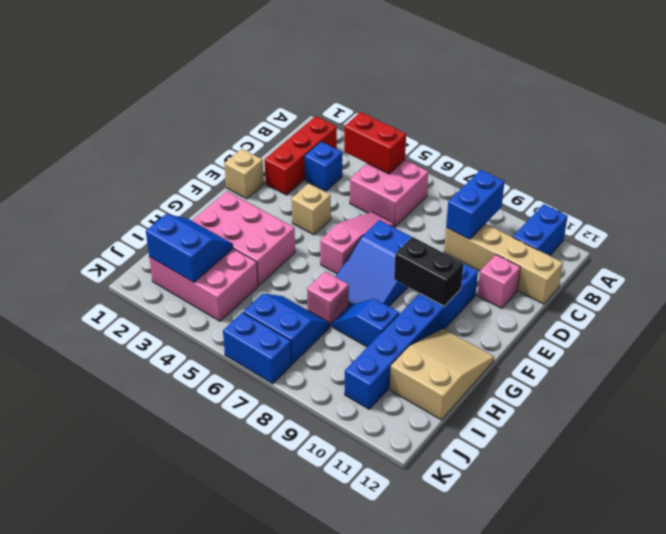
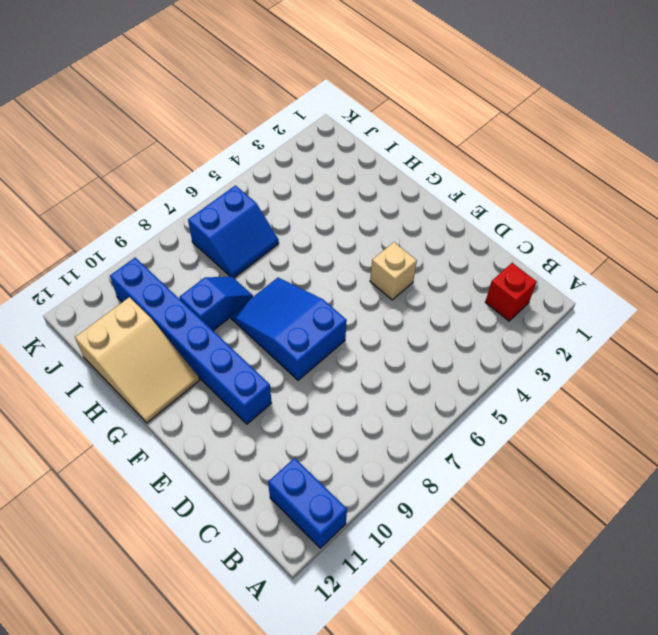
red 1x1 brick [485,263,537,321] -> red 1x3 brick [265,116,337,195]
none -> pink 2x2 brick [350,160,428,227]
none -> blue 1x1 brick [304,142,342,191]
none -> tan 1x4 brick [444,224,563,304]

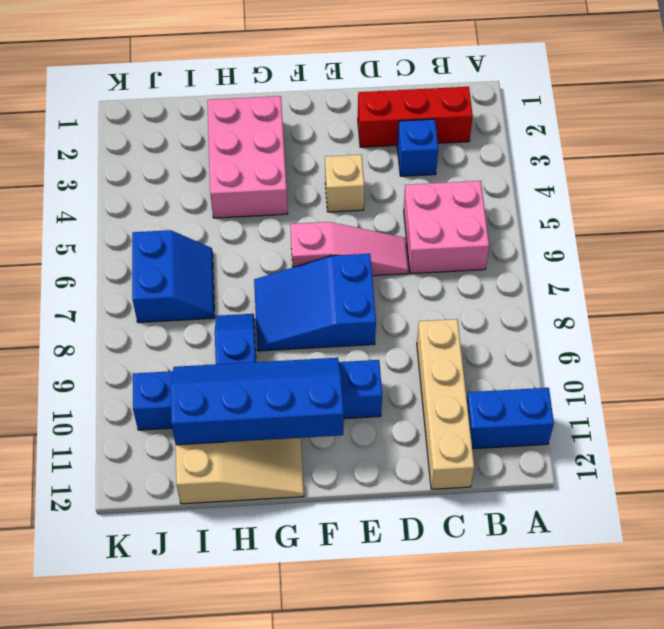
blue 2x4 slope [171,358,344,445] -> black 1x2 brick [394,237,463,306]
none -> pink 1x1 brick [477,255,521,309]
none -> tan 1x1 brick [224,149,264,199]
none -> pink 1x1 brick [307,272,349,326]

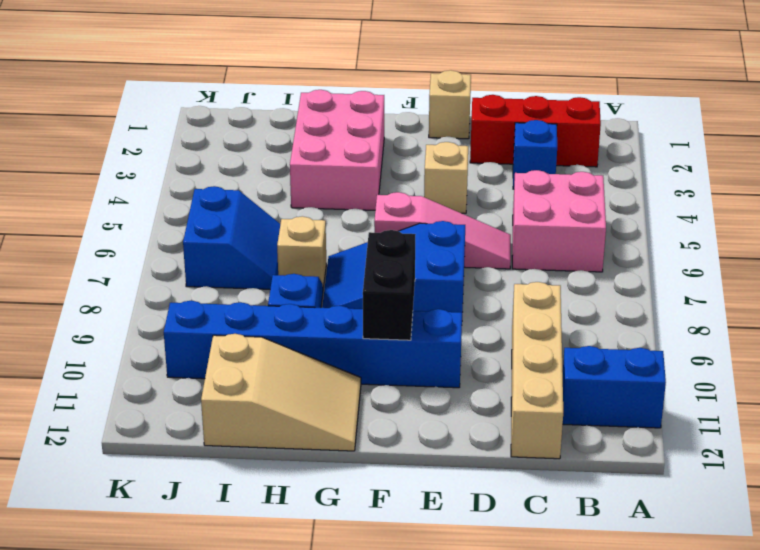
tan 1x1 brick [277,216,326,288] -> pink 1x1 brick [307,272,349,326]
none -> pink 1x1 brick [477,255,521,309]
none -> pink 2x3 brick [149,249,258,321]
none -> blue 1x2 brick [223,312,292,384]

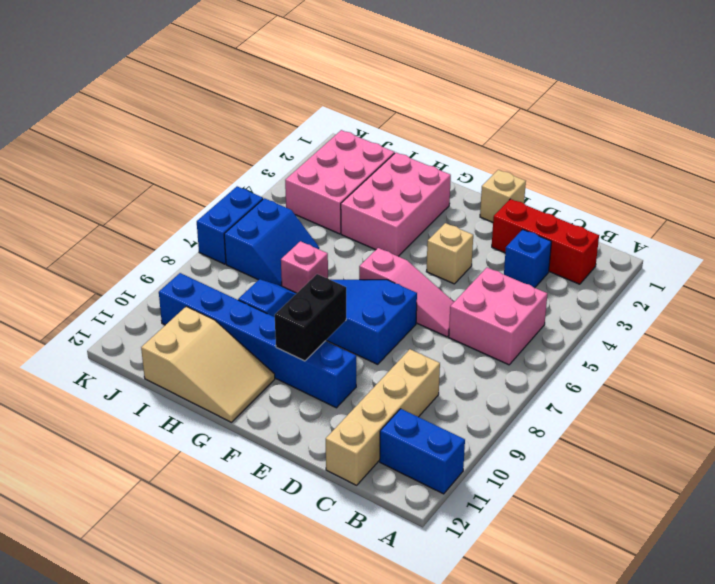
none -> pink 1x1 brick [477,255,521,309]
none -> red 1x2 brick [344,112,406,174]
none -> blue 1x2 brick [446,170,505,239]

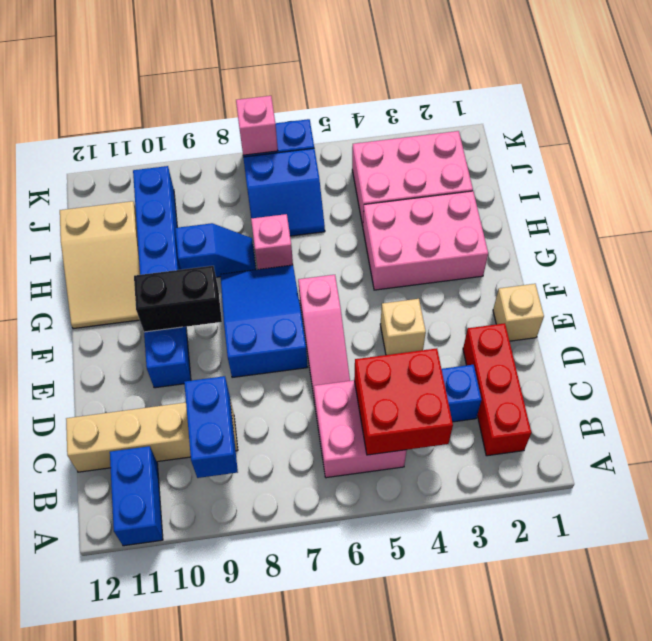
red 2x2 brick [354,348,453,455] -> red 1x2 brick [344,112,406,174]
pink 1x1 brick [236,96,278,155] -> pink 1x1 brick moved to [477,255,521,309]
none -> blue 2x2 slope [146,214,233,282]

